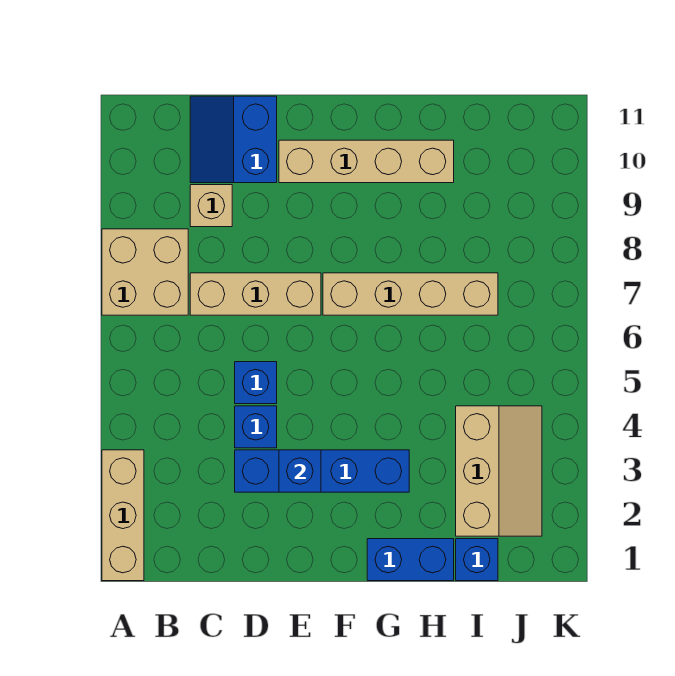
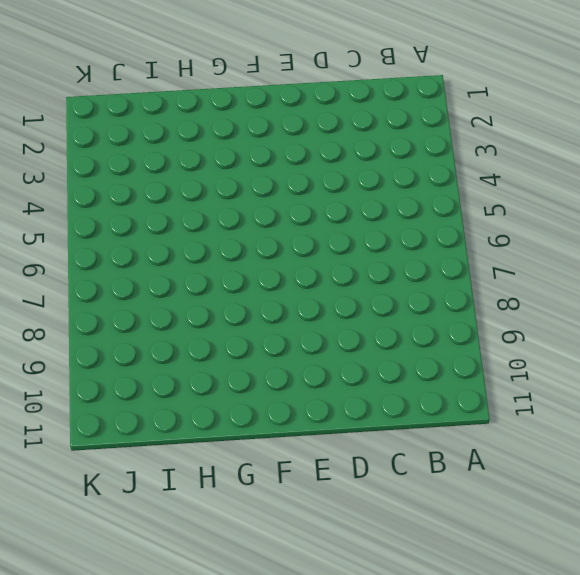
none -> tan 1x3 brick [102,450,144,581]
none -> tan 2x2 brick [102,229,188,315]
none -> tan 1x3 brick [190,273,321,315]

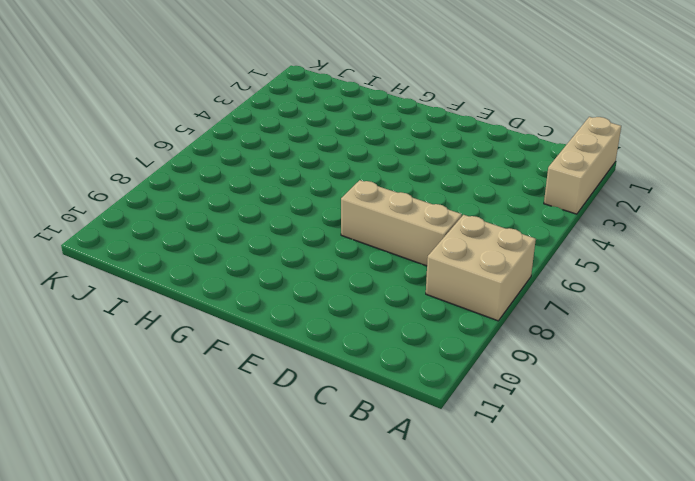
none -> tan 1x1 brick [190,185,232,227]
none -> blue 2x2 slope [190,96,277,183]
none -> blue 1x4 brick [235,450,409,492]

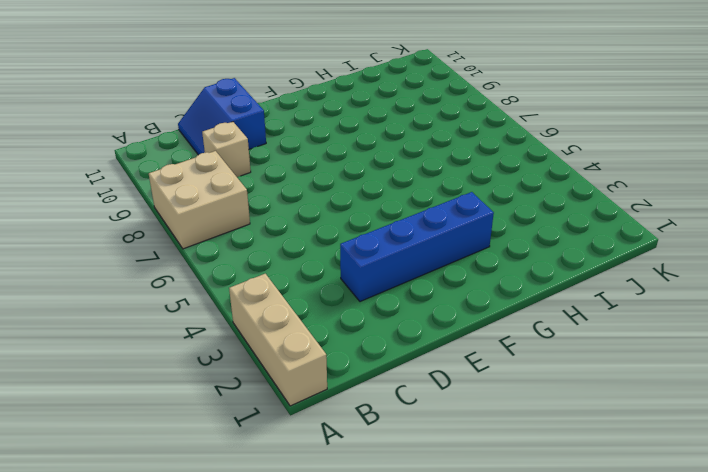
none -> tan 1x3 brick [190,273,321,315]
none -> blue 1x1 brick [235,406,277,448]
none -> blue 1x1 brick [235,362,277,404]

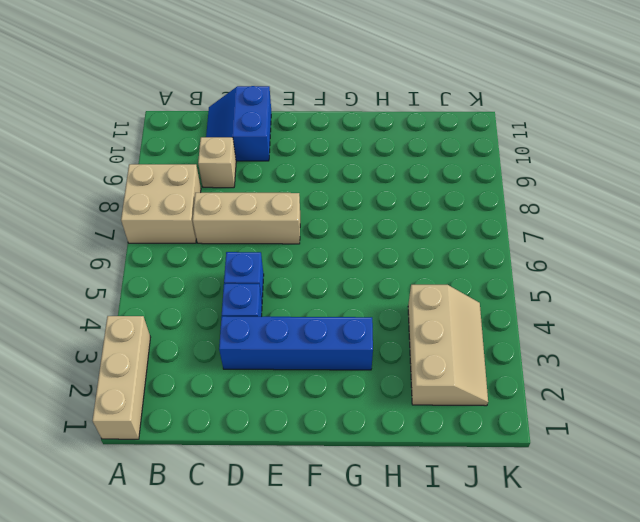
none -> tan 1x4 brick [279,140,454,183]
none -> tan 1x4 brick [323,273,498,315]
none -> blue 1x2 brick [367,539,454,581]

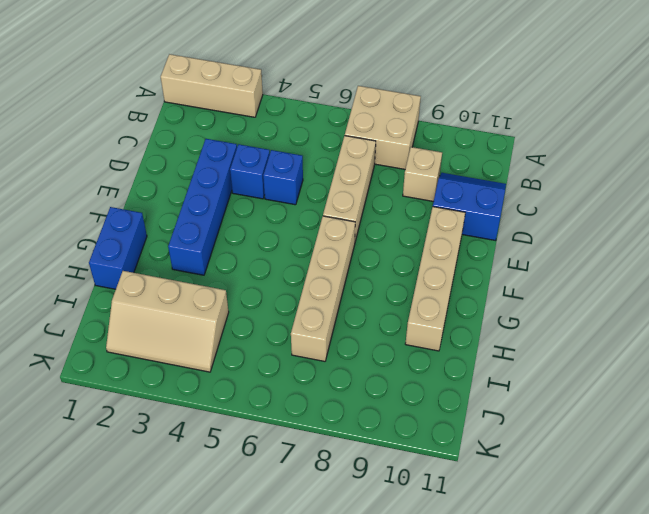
none -> blue 1x1 brick [456,539,498,581]
none -> blue 1x1 brick [279,450,321,492]

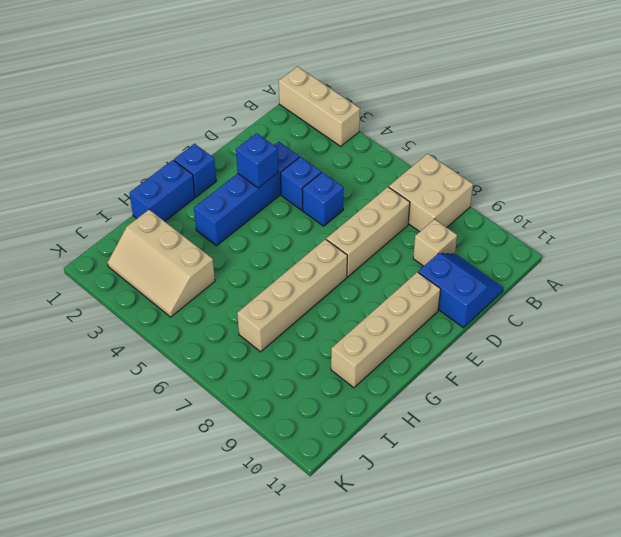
blue 1x1 brick [174,144,216,197] -> blue 1x1 brick moved to [456,539,498,581]

